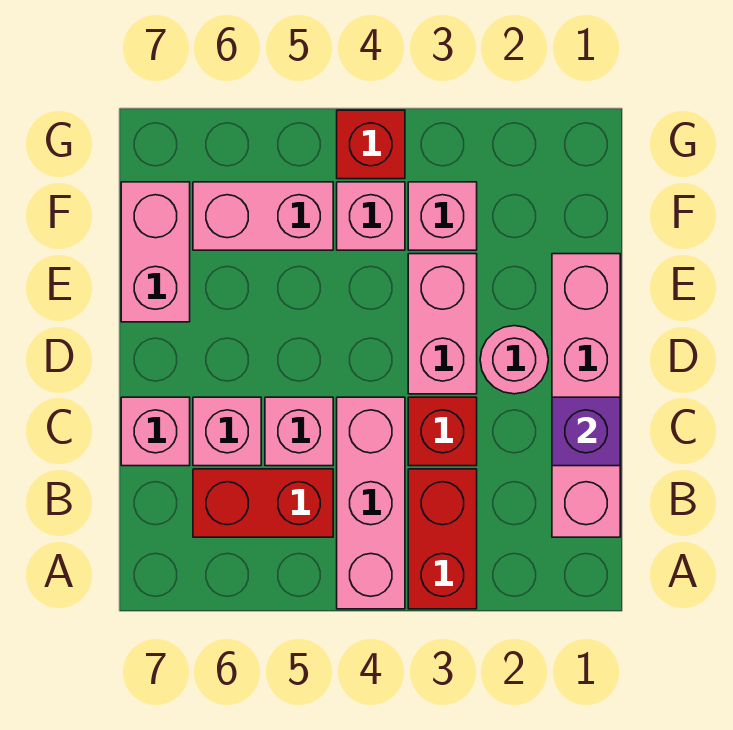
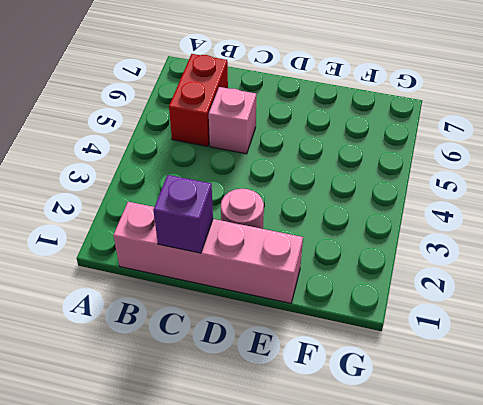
none -> red 1x2 brick [408,469,477,609]
none -> pink 1x3 brick [337,397,405,609]
none -> red 1x1 brick [408,397,477,466]

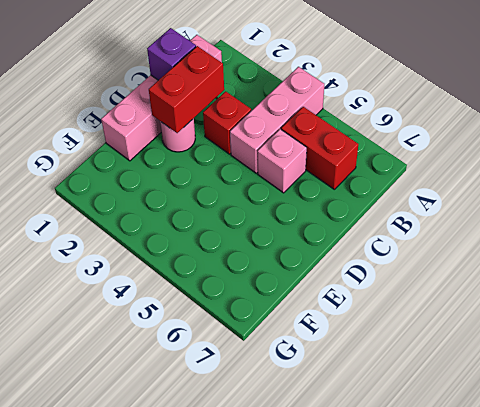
red 1x2 brick [149,46,224,133] -> red 1x2 brick moved to [408,469,477,609]
none -> pink 1x1 brick [193,397,261,466]
none -> pink 1x1 brick [121,397,190,466]
none -> pink 1x2 brick [408,254,477,394]

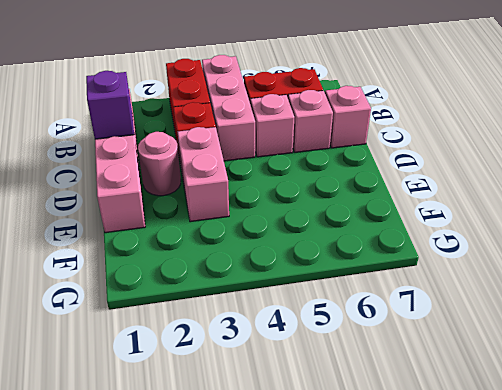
none -> pink 1x2 brick [121,182,190,322]
none -> pink 1x1 brick [408,182,477,250]
none -> pink 1x1 brick [337,182,405,250]

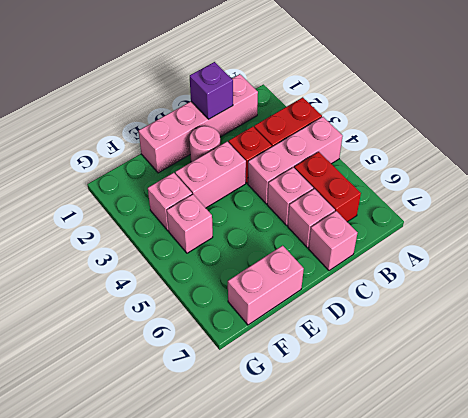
none -> pink 1x2 brick [193,182,333,250]
none -> red 1x1 brick [337,110,405,179]

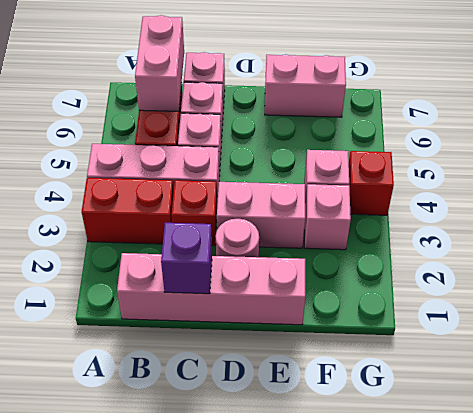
pink 1x2 brick [135,15,184,111] -> pink 1x2 brick moved to [193,182,333,250]

